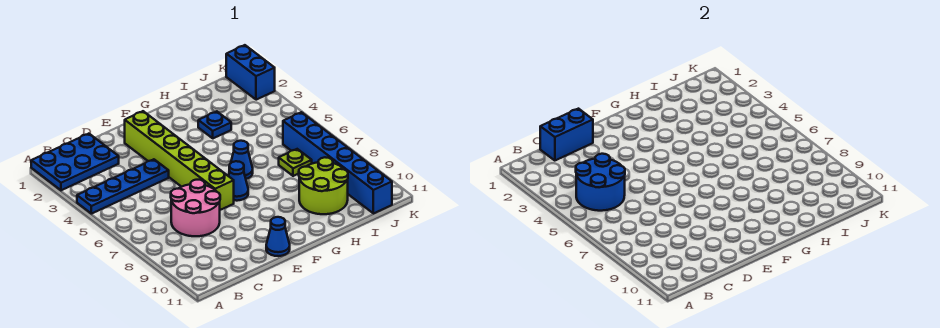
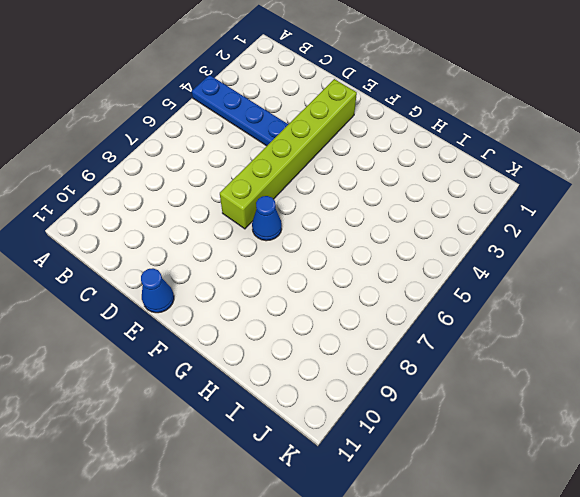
none -> blue 2x3 plate [31,134,119,190]
none -> pink 2x2 round brick [171,180,220,236]
none -> blue 1x1 cone [231,141,253,179]

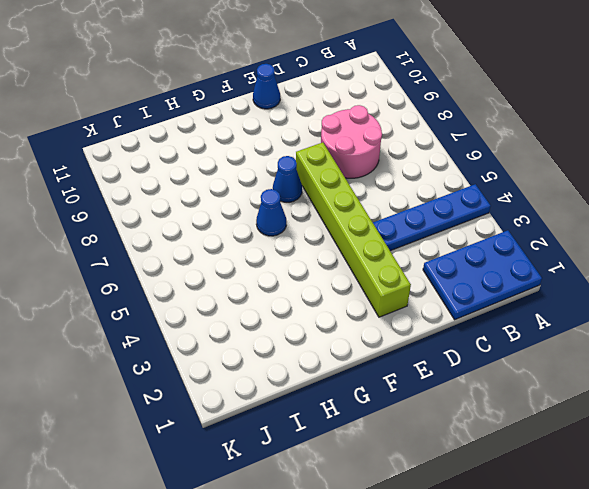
none -> blue 1x1 plate [198,111,231,138]
none -> lime 2x2 round brick [299,157,348,214]
none -> lime 1x1 plate [279,149,312,176]

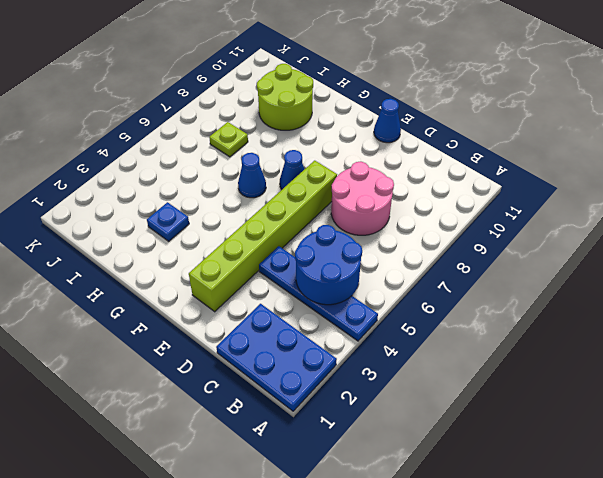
none -> blue 1x6 brick [283,112,392,213]
none -> blue 1x2 brick [226,45,275,100]
none -> blue 1x2 brick [540,109,593,161]

